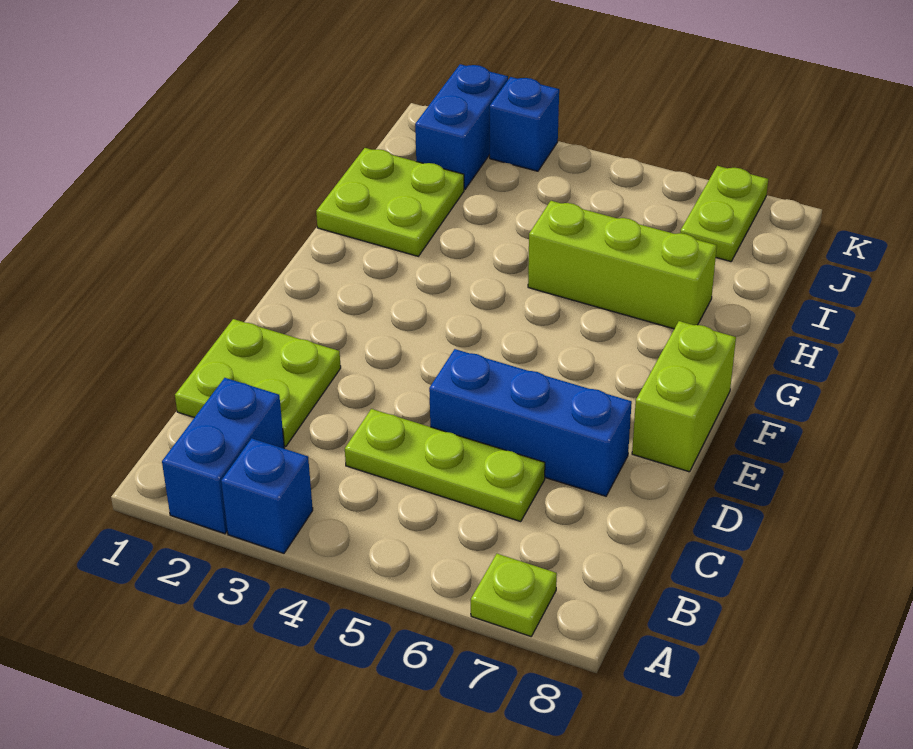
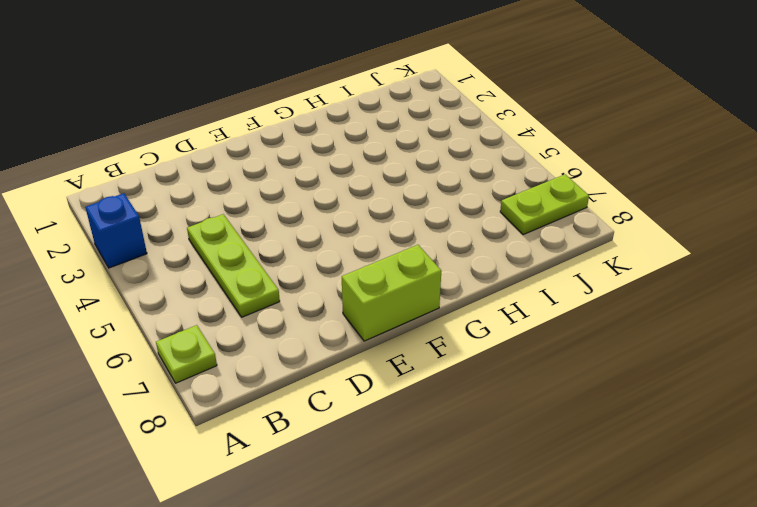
none -> blue 1x2 brick [162,378,284,534]
none -> lime 2x2 plate [175,319,341,447]
none -> blue 1x3 brick [429,349,632,496]

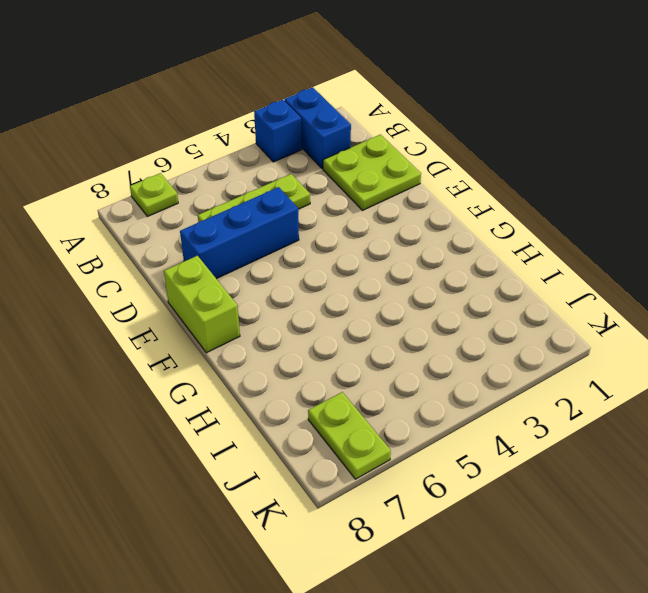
none -> lime 2x2 plate [316,148,464,256]
none -> lime 1x3 brick [528,201,717,329]
none -> blue 1x2 brick [415,64,508,190]

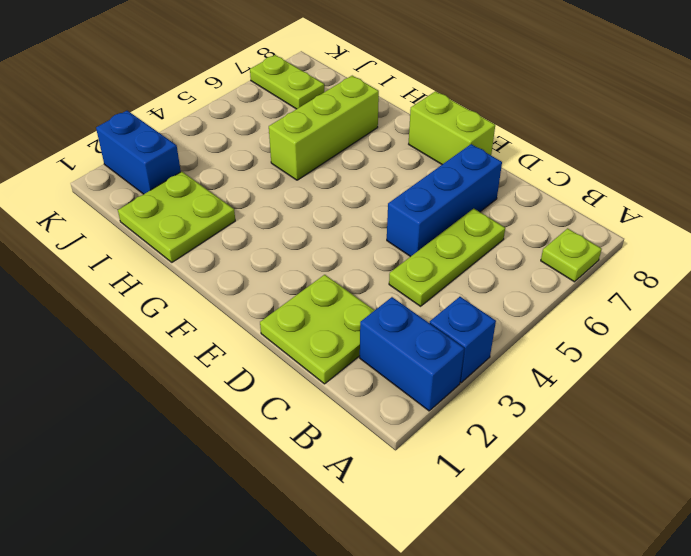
none -> blue 1x1 brick [490,77,559,171]

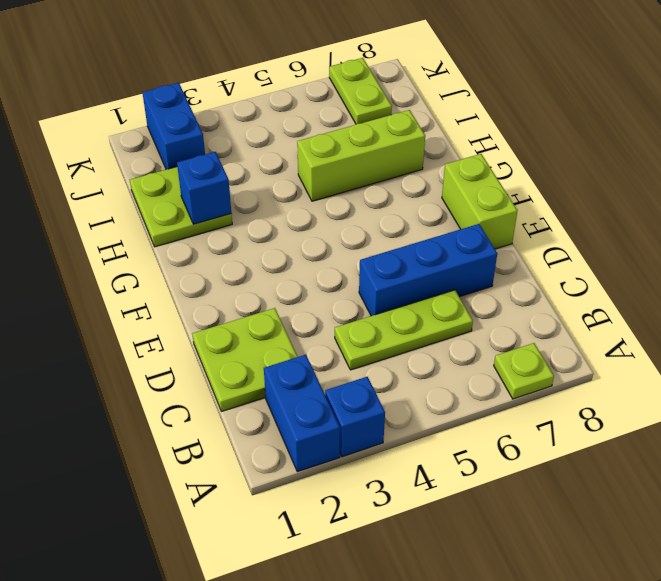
blue 1x1 brick [177,152,231,224] -> blue 1x1 brick moved to [490,77,559,171]

